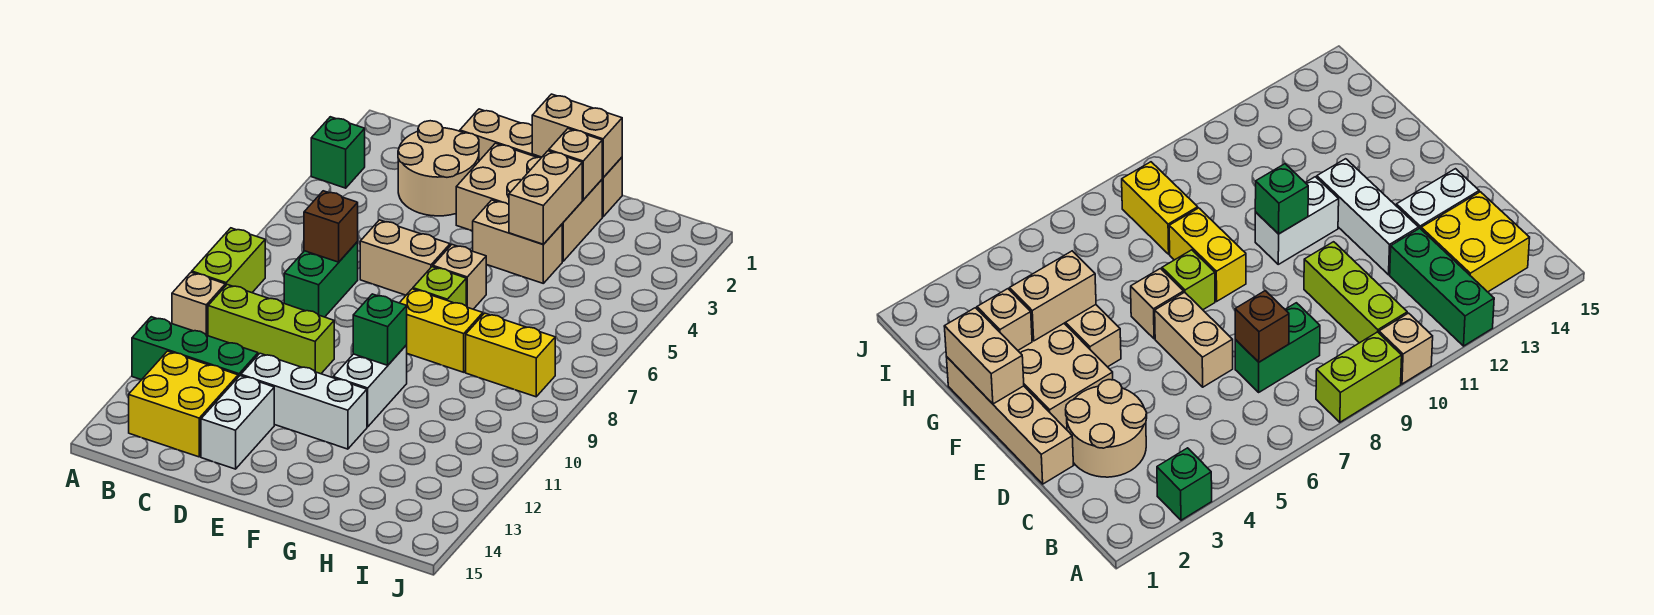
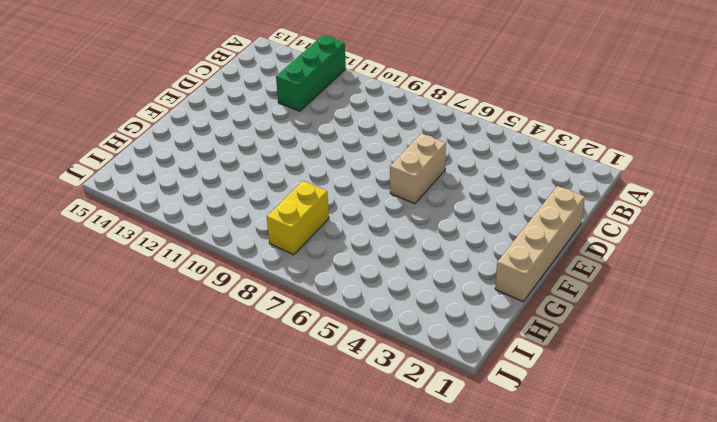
none -> green 1x1 brick [311,117,365,188]
none -> lime 1x2 brick [192,228,265,293]
none -> tan 1x1 brick [172,272,225,336]

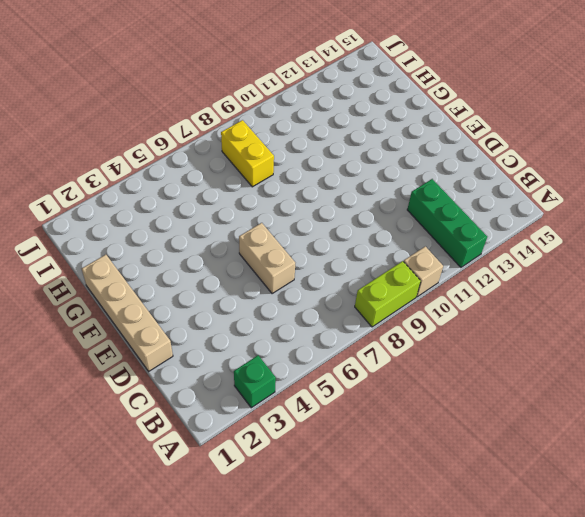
none -> lime 1x3 brick [208,285,334,374]
none -> yellow 2x2 brick [129,351,238,457]
none -> tan 2x2 round brick [398,121,479,216]

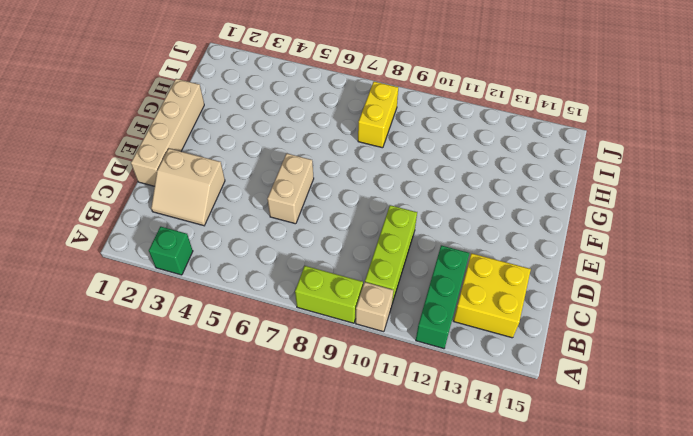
tan 2x2 slope [151,149,225,226] -> tan 2x2 round brick [398,121,479,216]
none -> green 1x2 brick [284,242,358,317]
none -> white 1x3 brick [241,353,367,449]
none -> white 1x2 brick [201,376,274,469]

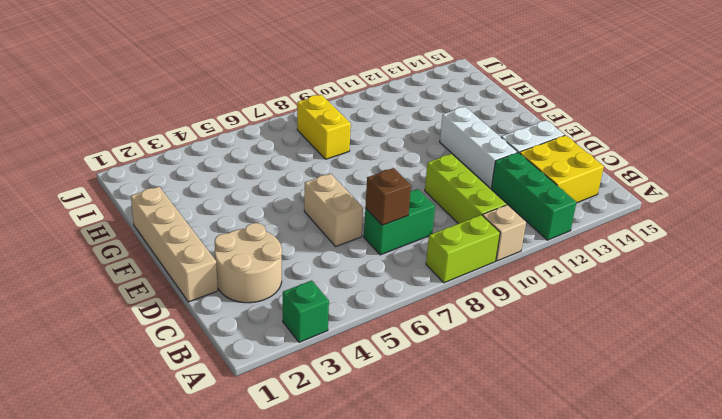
none -> tan 2x3 brick [456,143,602,261]
none -> tan 1x2 brick [473,200,562,283]
none -> tan 1x1 brick [433,245,486,309]

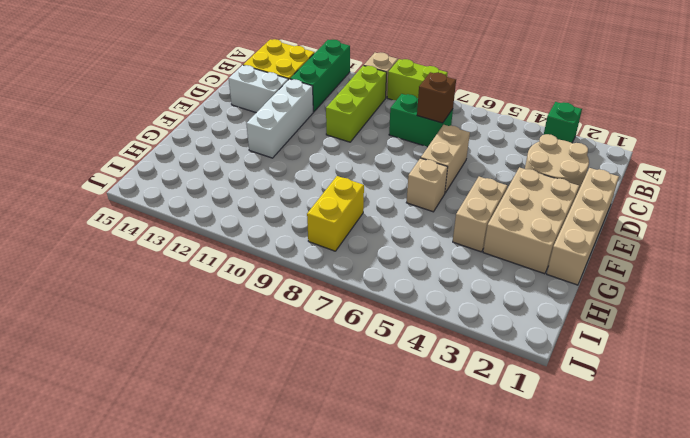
none -> lime 1x1 brick [413,267,466,306]
none -> yellow 1x2 brick [400,289,483,372]
none -> white 1x2 brick [333,345,407,427]

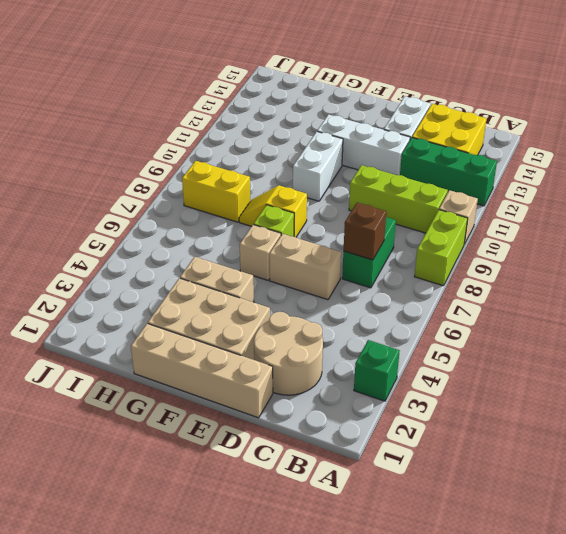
yellow 1x2 slope [239,185,307,237] -> yellow 1x2 brick [400,289,483,372]
none -> tan 1x2 brick [532,94,622,178]
none -> green 1x1 brick [353,294,407,365]
none -> tan 1x1 brick [549,129,602,200]

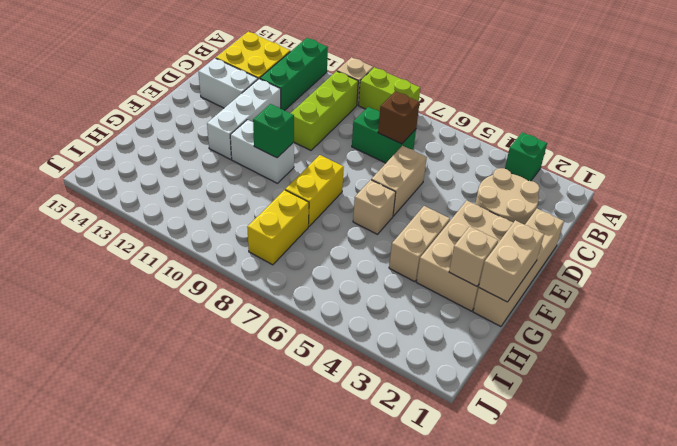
none -> lime 1x1 brick [413,267,466,306]
none -> tan 1x2 brick [509,151,582,244]

